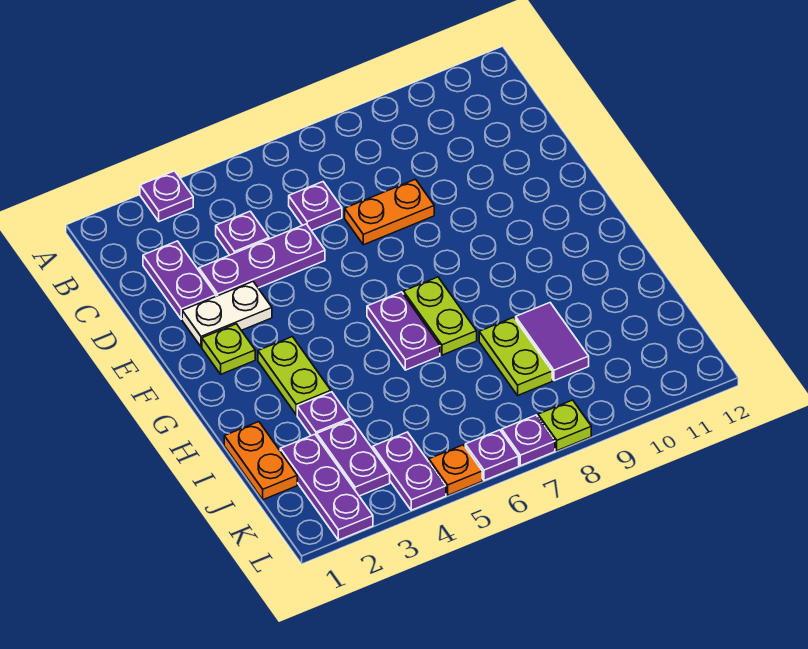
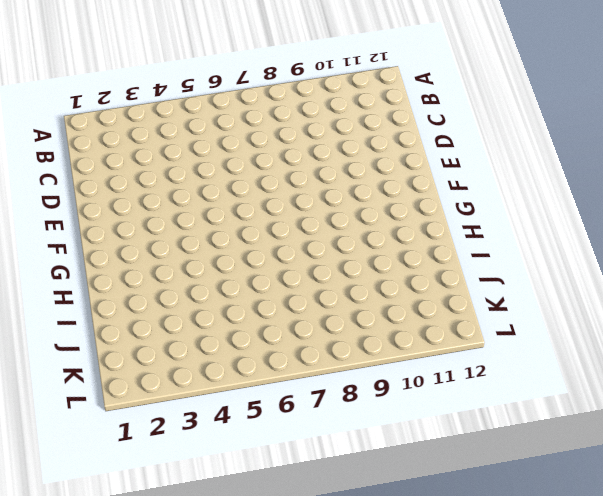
none -> purple 1x1 plate [140,171,193,221]
none -> purple 1x2 plate [143,241,216,319]
none -> purple 1x1 plate [216,211,269,255]

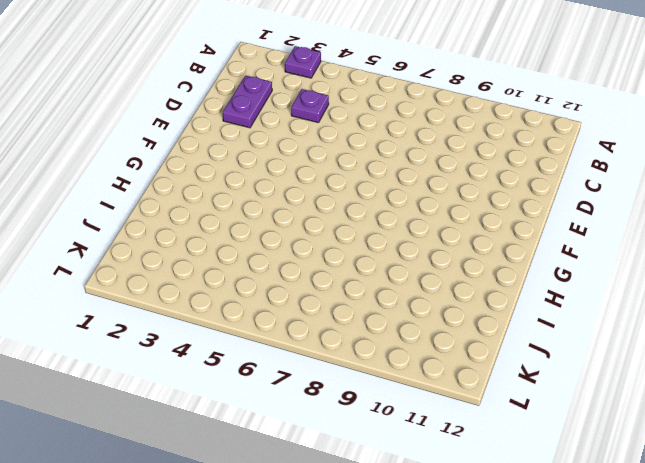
none -> purple 1x1 plate [289,182,342,231]
none -> purple 1x3 plate [199,224,325,296]
none -> orange 1x2 plate [345,179,434,245]

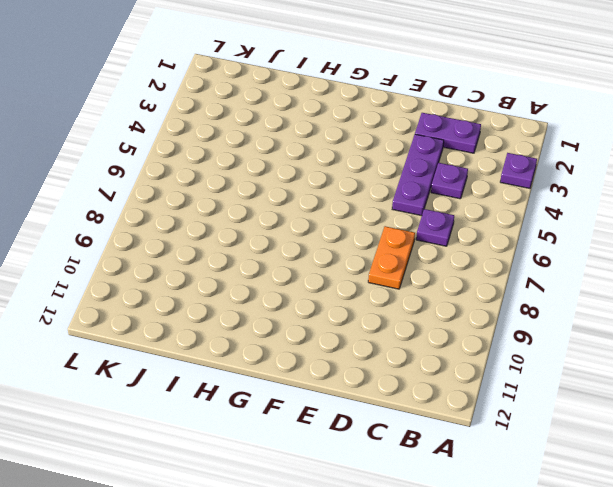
none -> white 1x2 plate [182,282,272,347]
none -> lime 1x1 plate [202,324,255,374]
none -> lime 1x2 plate [258,337,331,415]

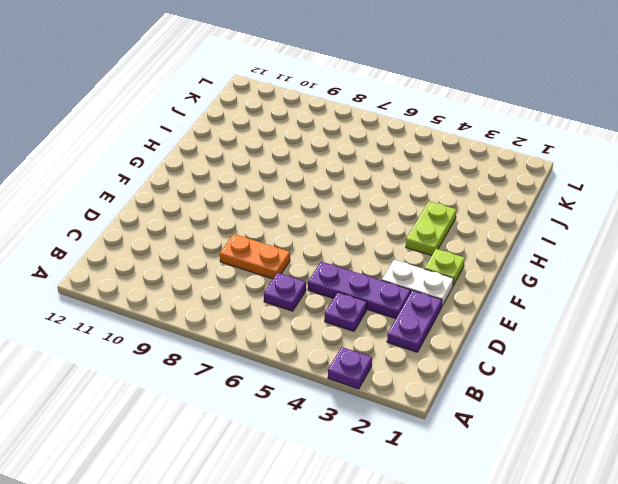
none -> purple 1x2 plate [367,292,440,370]
none -> lime 1x2 plate [404,277,477,355]
none -> orange 1x2 plate [224,422,297,500]

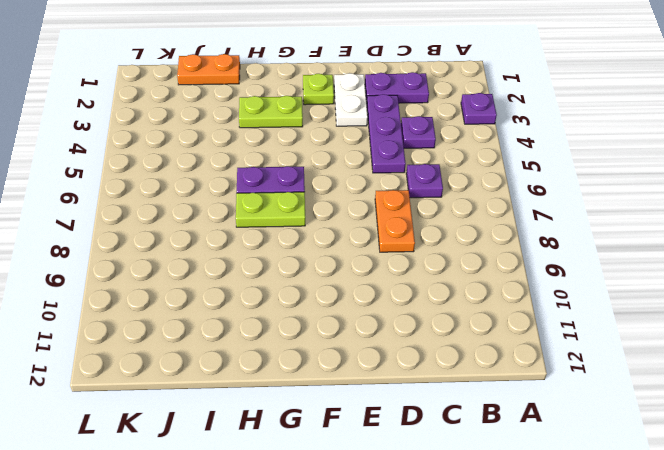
none -> purple 1x1 plate [297,392,351,436]
none -> lime 1x2 plate [479,317,552,395]
none -> purple 1x2 tile [516,303,589,381]

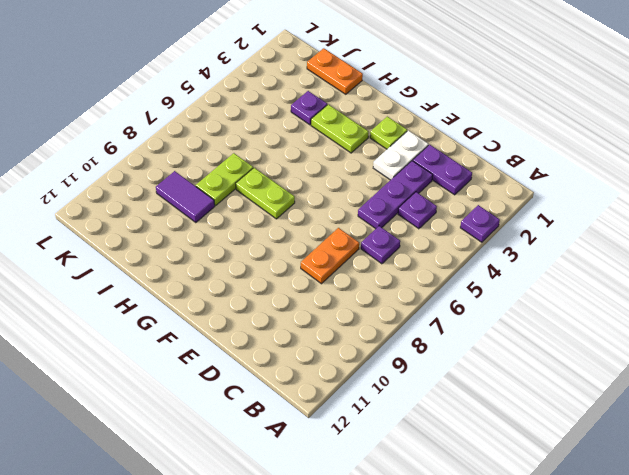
lime 1x2 plate [196,153,253,205] -> lime 1x2 plate turned to [479,317,552,395]
none -> purple 1x2 plate [367,292,440,370]
none -> purple 1x3 plate [280,434,373,540]
none -> purple 1x2 plate [317,419,390,496]

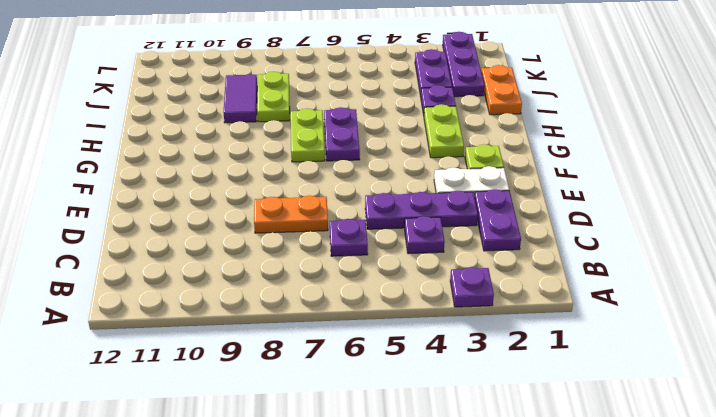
none -> purple 1x2 plate [373,432,446,510]
none -> orange 1x1 plate [429,445,482,495]
none -> purple 1x1 plate [465,430,519,481]

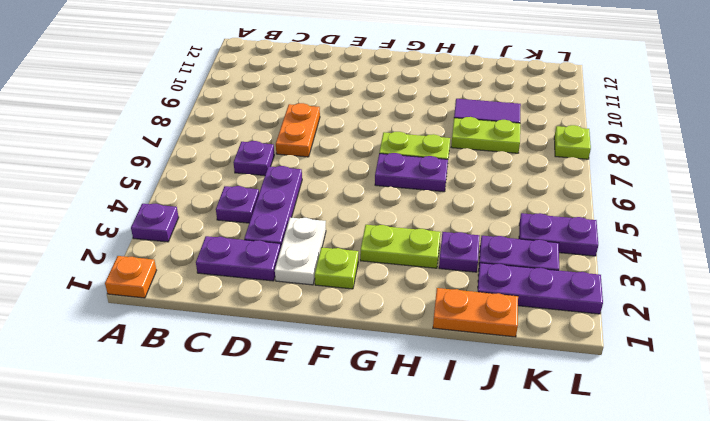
orange 1x1 plate [105,256,157,298] -> orange 1x1 plate moved to [429,445,482,495]
none -> purple 1x1 plate [465,430,519,481]
none -> purple 1x1 plate [502,415,555,466]

